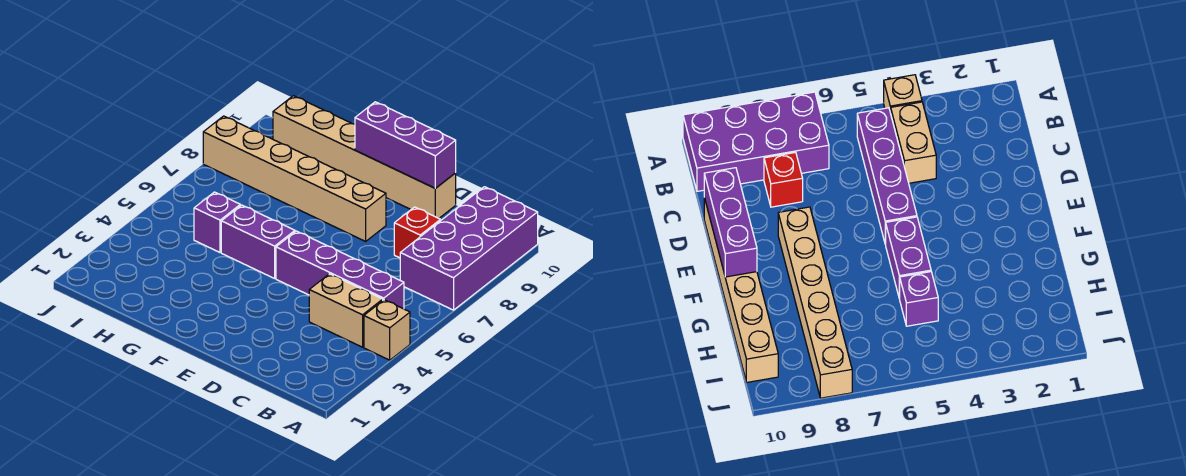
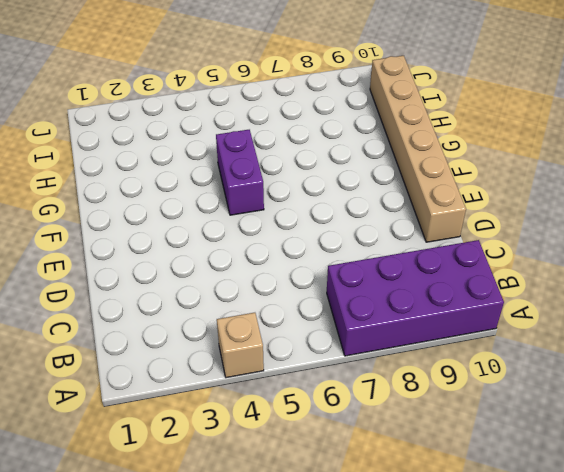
none -> tan 1x2 brick [309,274,383,347]
none -> purple 1x4 brick [276,231,404,309]

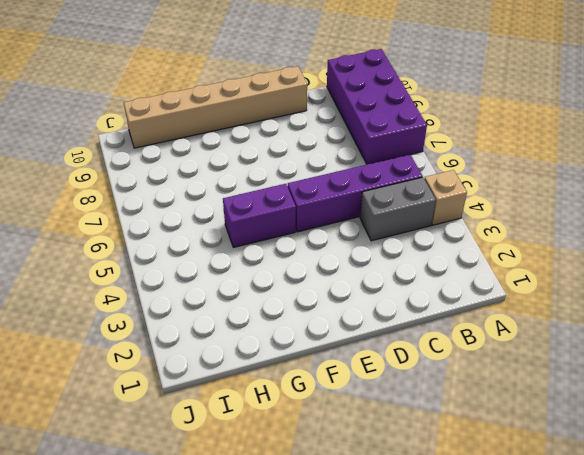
grey 1x2 brick [360,177,436,241] -> tan 1x2 brick [309,274,383,347]
none -> red 1x1 brick [394,207,440,258]
none -> tan 1x6 brick [203,116,386,241]

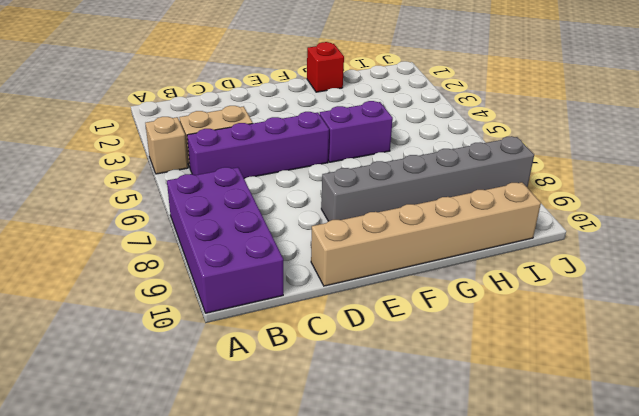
grey 1x6 brick [321,136,534,221] -> tan 1x6 brick [203,116,386,241]
red 1x1 brick [307,42,344,92] -> red 1x1 brick moved to [394,207,440,258]
none -> purple 1x1 brick [194,192,240,252]
none -> purple 1x3 brick [355,102,456,188]

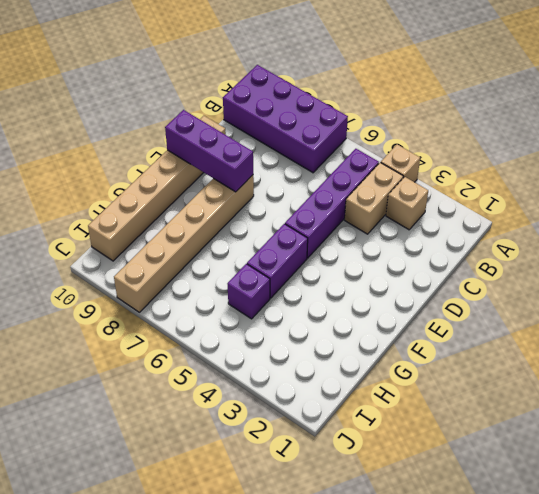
tan 1x1 brick [386,177,428,230] -> none
purple 1x3 brick [165,110,253,192] -> purple 1x3 brick turned to [355,102,456,188]
none -> red 1x1 brick [394,207,440,258]

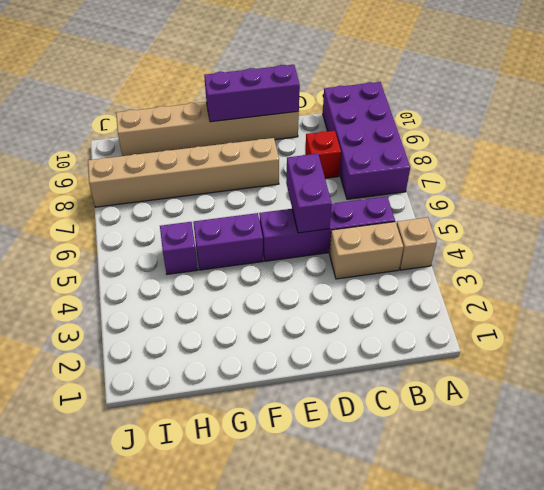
purple 1x2 brick [286,154,332,233] -> none

